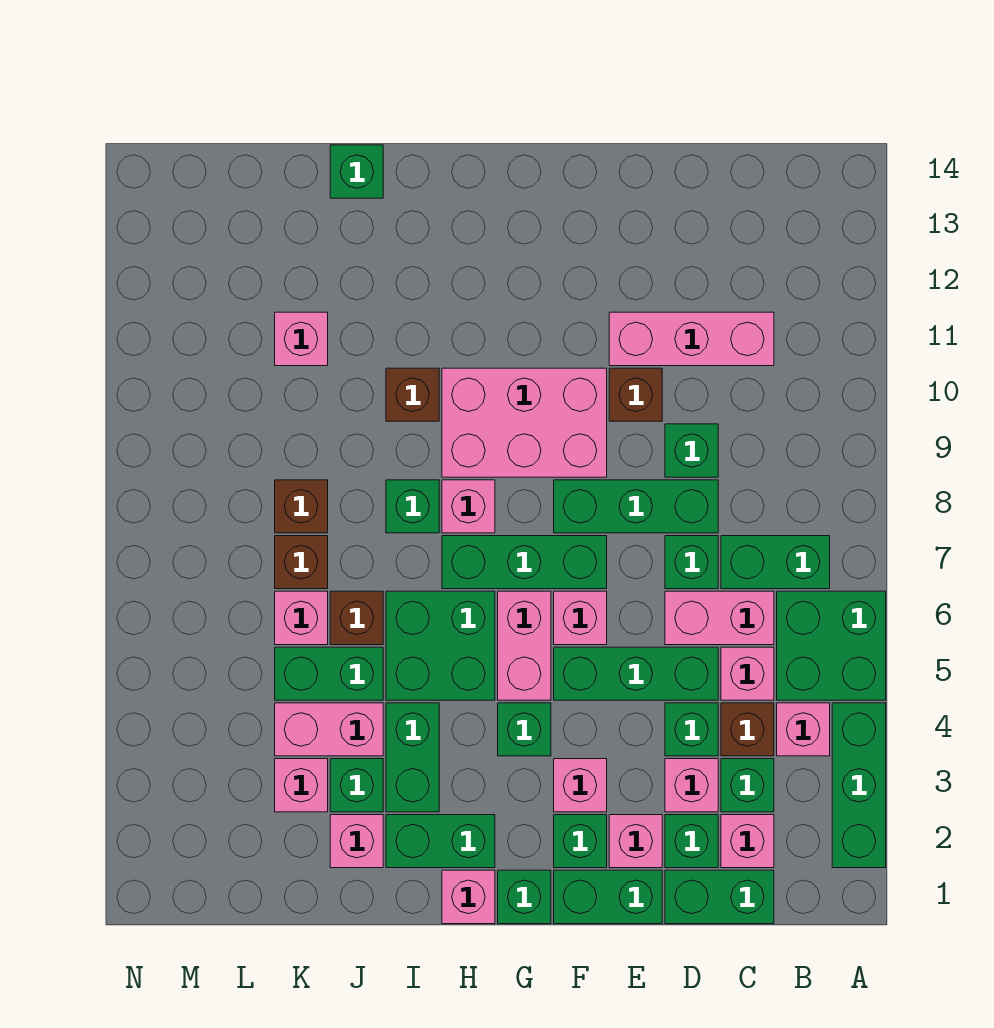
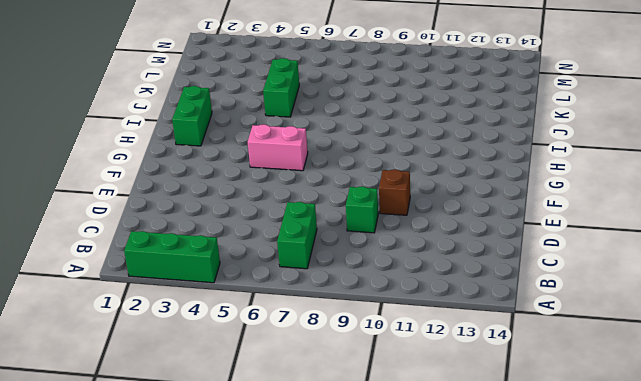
none -> green 2x2 brick [777,591,886,700]
none -> pink 1x1 brick [777,703,830,756]
none -> green 1x2 brick [665,870,774,924]
none -> pink 1x1 brick [721,815,774,868]

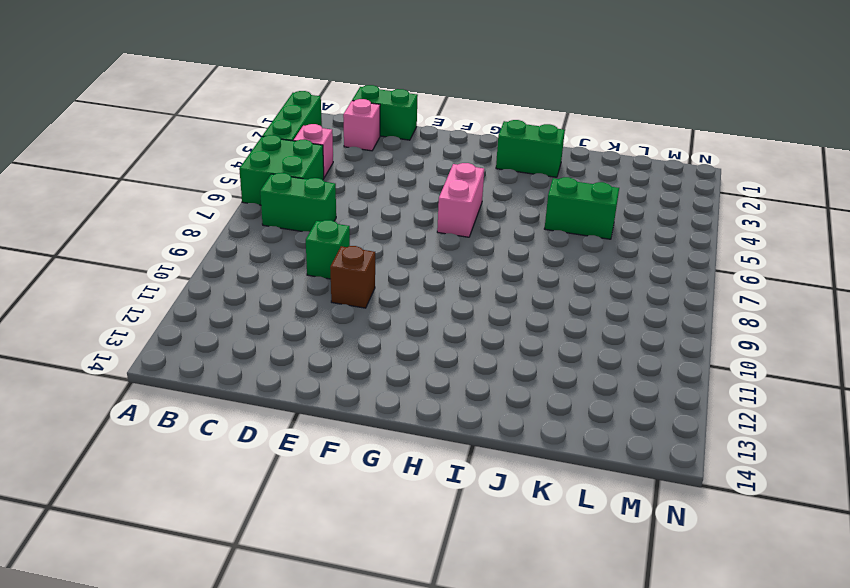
none -> green 1x1 brick [721,759,774,812]
none -> brown 1x1 brick [721,703,774,756]
none -> pink 1x1 brick [721,647,774,700]
none -> pink 1x2 brick [665,591,774,645]

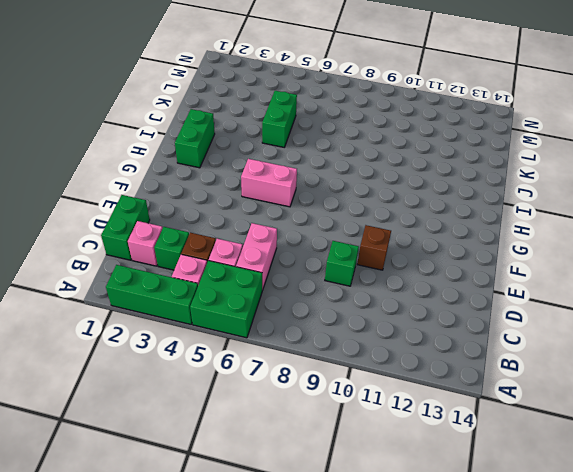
none -> green 1x2 brick [721,536,830,589]
none -> pink 1x3 brick [609,312,774,366]
none -> green 1x1 brick [665,815,718,868]
none -> pink 1x1 brick [665,759,718,812]

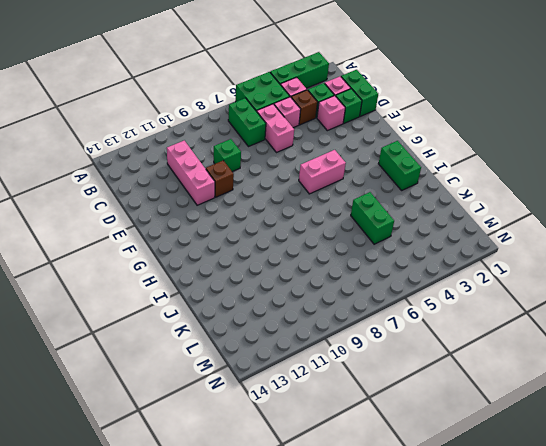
none -> green 1x1 brick [665,703,718,756]
none -> green 1x3 brick [554,647,718,700]
none -> green 1x1 brick [665,536,718,589]
none -> green 1x3 brick [554,480,718,533]

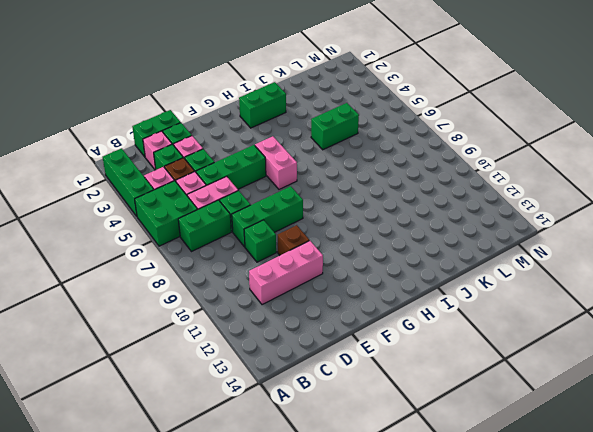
none -> green 1x2 brick [554,870,662,924]
none -> pink 1x1 brick [609,815,662,868]
none -> green 1x1 brick [554,815,607,868]
none -> pink 1x1 brick [554,759,607,812]

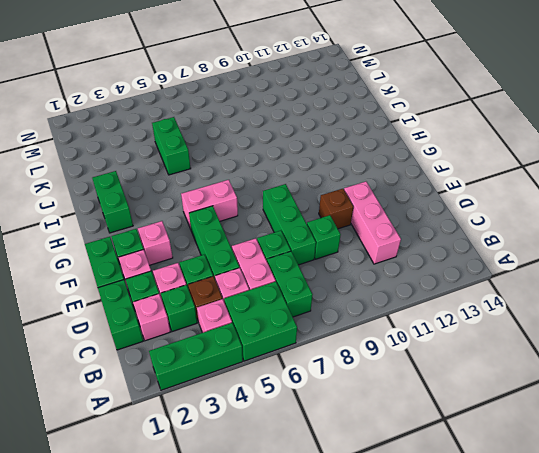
none -> pink 1x1 brick [554,591,607,645]
none -> green 1x3 brick [442,536,607,589]
none -> pink 2x3 brick [442,368,607,477]
none -> green 1x1 brick [498,870,551,924]

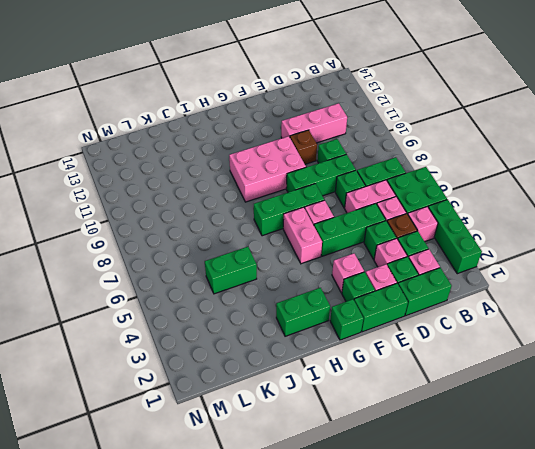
none -> green 1x1 brick [498,703,551,756]
none -> pink 1x1 brick [442,870,495,924]
none -> green 2x2 brick [386,591,495,700]
none -> pink 1x1 brick [442,480,495,533]

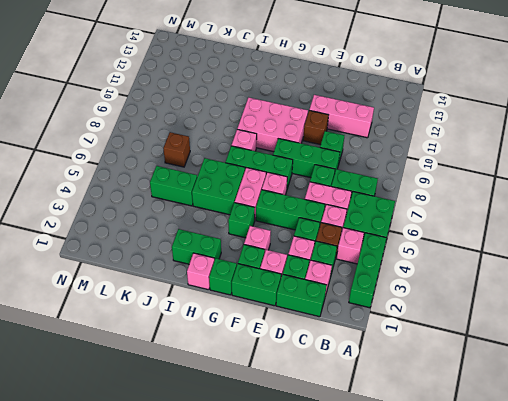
none -> green 1x2 brick [386,703,439,812]
none -> green 1x1 brick [386,480,439,533]
none -> brown 1x1 brick [386,368,439,421]
none -> pink 1x1 brick [330,815,383,868]

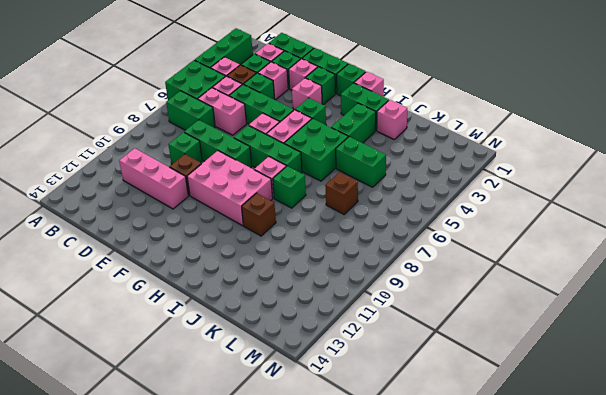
none -> green 1x1 brick [665,536,718,589]
none -> green 1x1 brick [330,759,383,812]
none -> pink 1x2 brick [275,703,383,756]
none -> brown 1x1 brick [330,591,383,645]

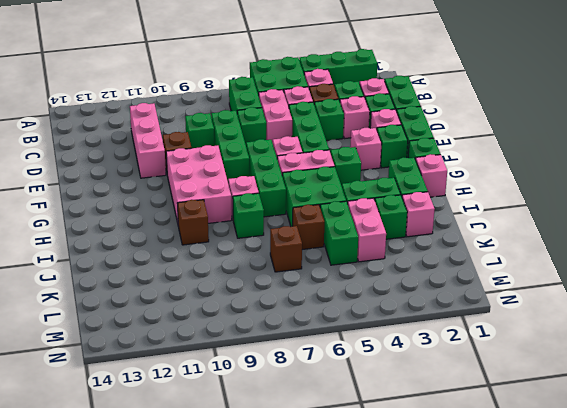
none -> green 1x1 brick [330,145,383,198]
none -> pink 1x1 brick [275,759,328,812]
none -> pink 1x1 brick [275,591,328,645]
none -> brown 1x1 brick [275,480,328,533]

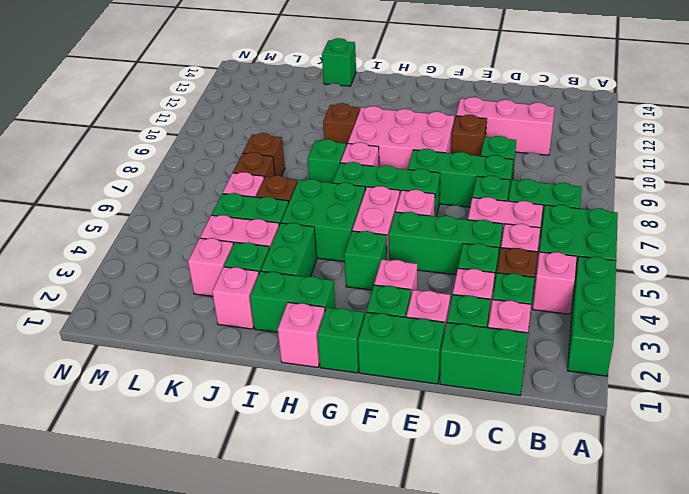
none -> pink 1x1 brick [275,312,328,366]

